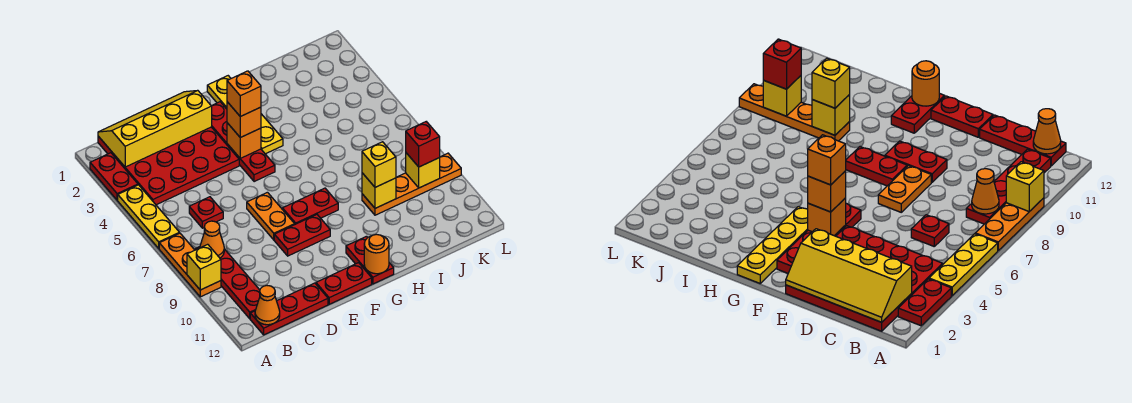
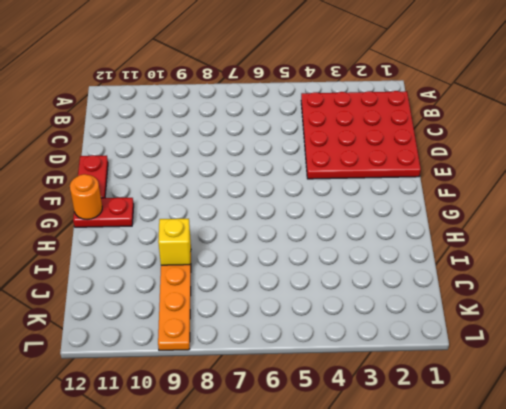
none -> red 1x2 plate [90,153,138,200]
none -> yellow 1x3 plate [118,185,179,248]
none -> orange 1x3 plate [159,233,221,297]

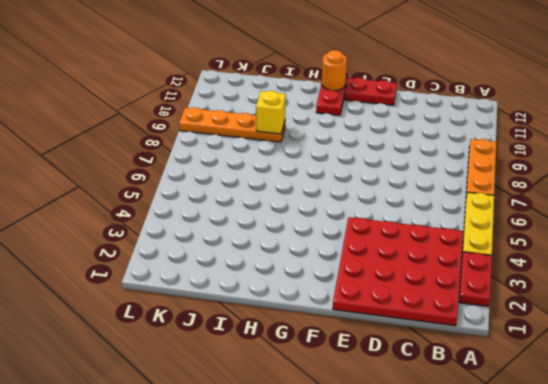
none -> red 1x4 plate [195,247,260,319]
none -> red 1x3 plate [250,283,328,335]
none -> red 1x1 plate [189,197,223,228]

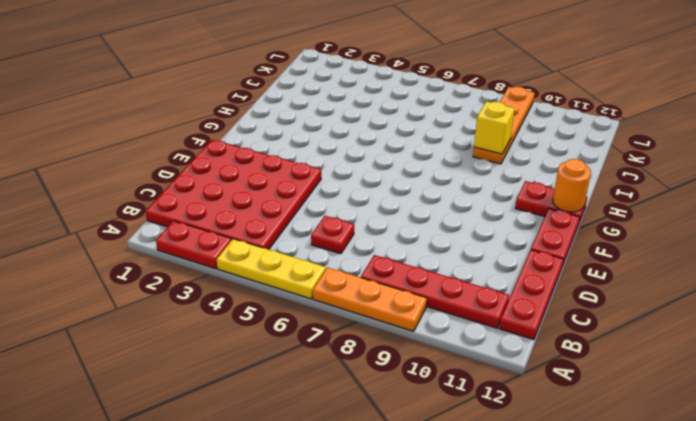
none -> orange 1x2 plate [247,192,295,240]
none -> red 1x2 plate [274,215,330,256]
none -> red 1x4 plate [212,102,275,182]

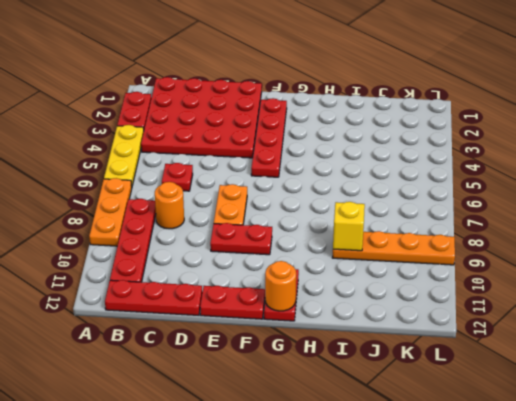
orange 1x1 round brick [155,182,184,229] -> none
none -> red 1x2 plate [282,188,338,224]
none -> yellow 1x4 plate [207,76,283,154]
none -> yellow 1x1 brick [187,244,221,290]

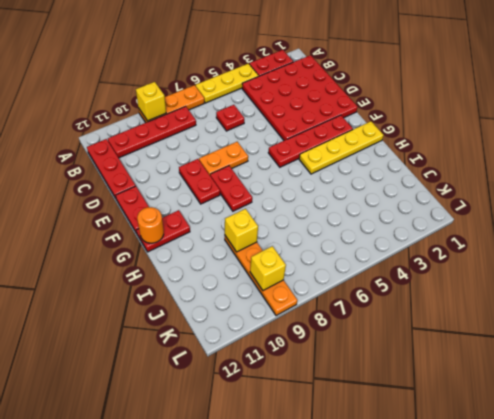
none -> yellow 2x4 slope [98,91,212,167]
none -> orange 1x1 cone [200,221,224,258]
none -> orange 1x1 cone [255,286,280,325]

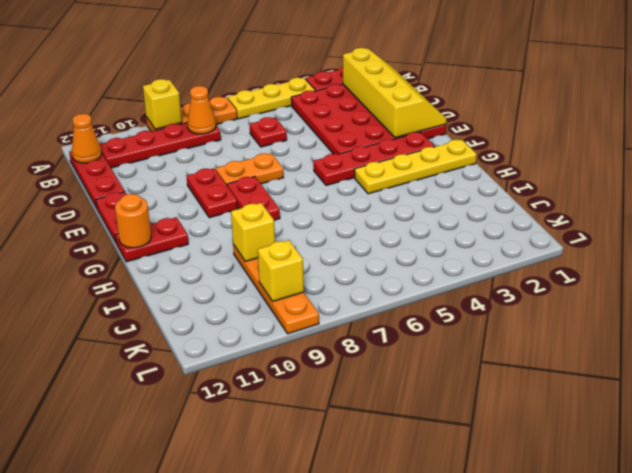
none -> orange 1x1 brick [227,123,261,159]
none -> orange 1x1 brick [227,102,261,138]
none -> yellow 1x1 brick [362,142,396,187]

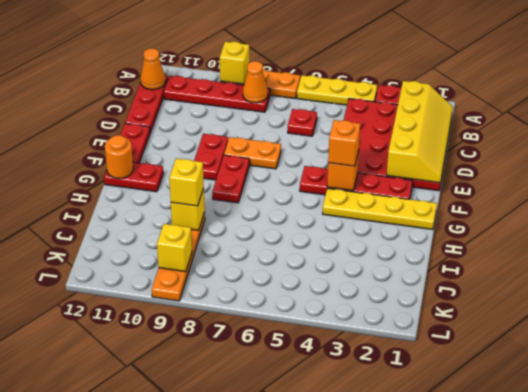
none -> red 1x1 brick [406,122,440,167]
none -> orange 1x1 brick [227,71,261,117]

